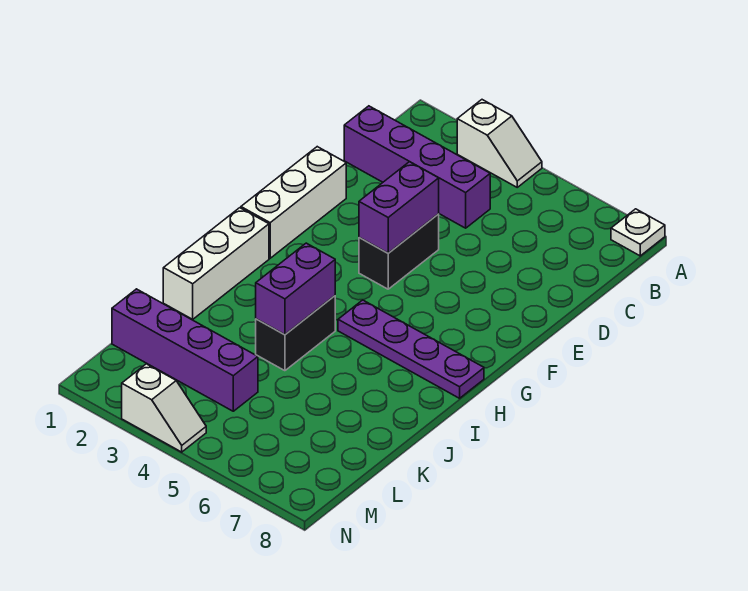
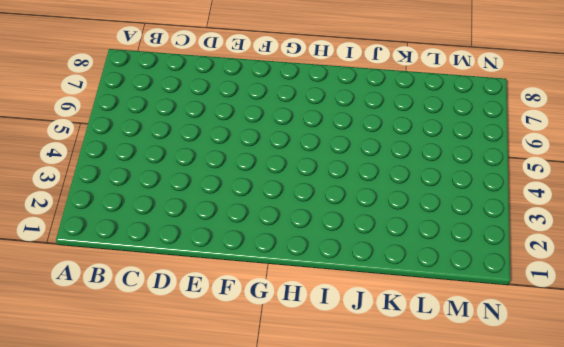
none -> white 1x2 slope [457,100,542,187]
none -> white 1x1 plate [611,209,665,256]
none -> purple 1x4 brick [344,106,490,228]

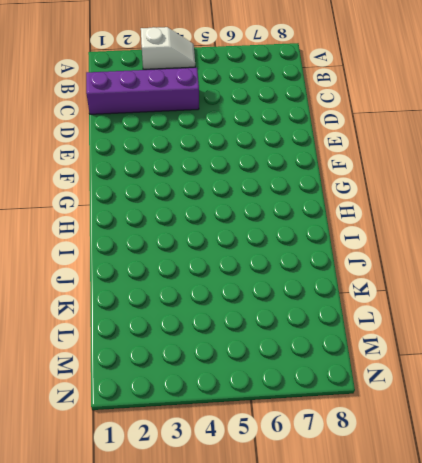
none -> white 1x1 plate [611,209,665,256]
none -> white 1x3 brick [241,147,346,258]
none -> black 1x2 brick [359,214,439,289]

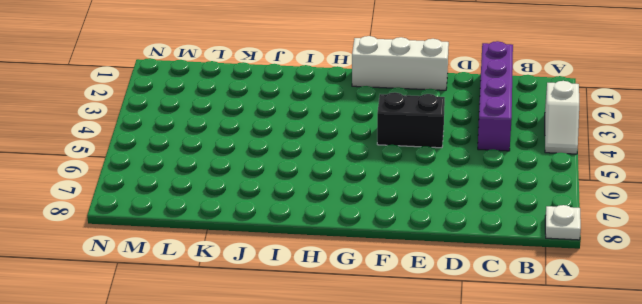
none -> white 1x3 brick [163,208,269,319]
none -> purple 1x4 plate [338,300,484,398]
none -> black 1x2 brick [256,296,335,371]

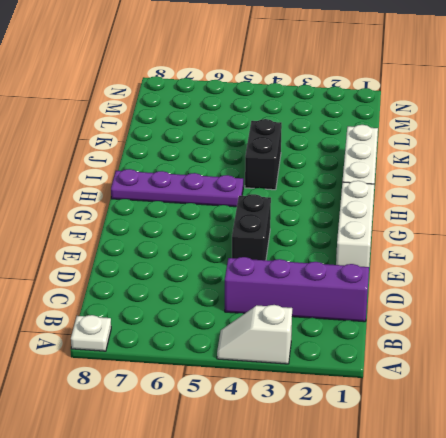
none -> purple 1x4 brick [112,289,258,411]
none -> white 1x2 slope [122,364,206,452]
none -> purple 1x2 brick [359,162,439,253]

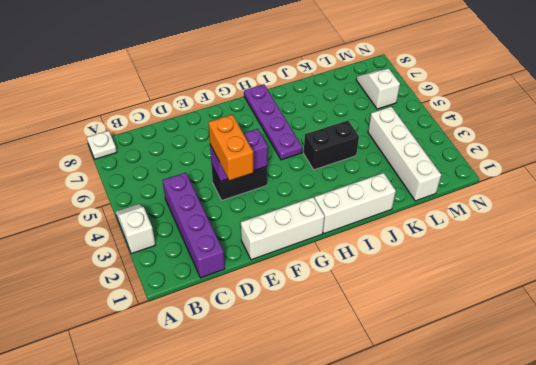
orange 1x2 brick [208,115,253,181] -> none
white 1x4 brick [368,107,441,201] -> purple 1x4 brick [112,289,258,411]
white 1x2 slope [356,69,400,109] -> white 1x2 slope moved to [122,364,206,452]
none -> purple 1x2 brick [256,243,335,335]

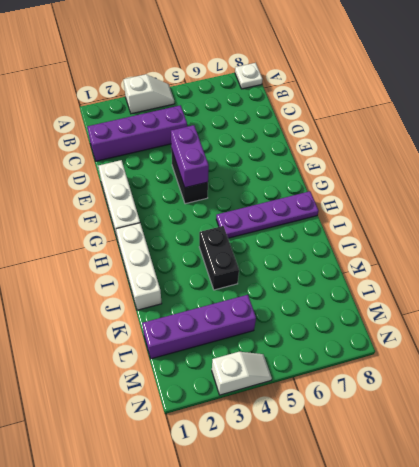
none -> purple 1x2 brick [256,243,335,335]

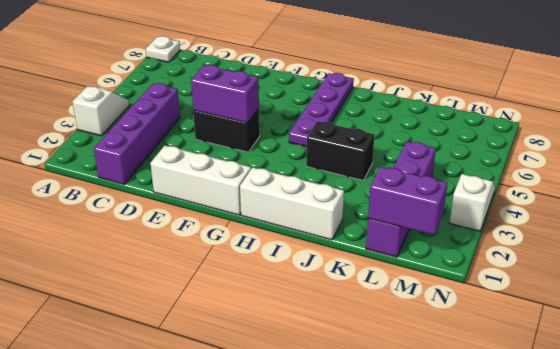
purple 1x2 brick [368,167,447,235] -> purple 1x2 brick moved to [256,243,335,335]

